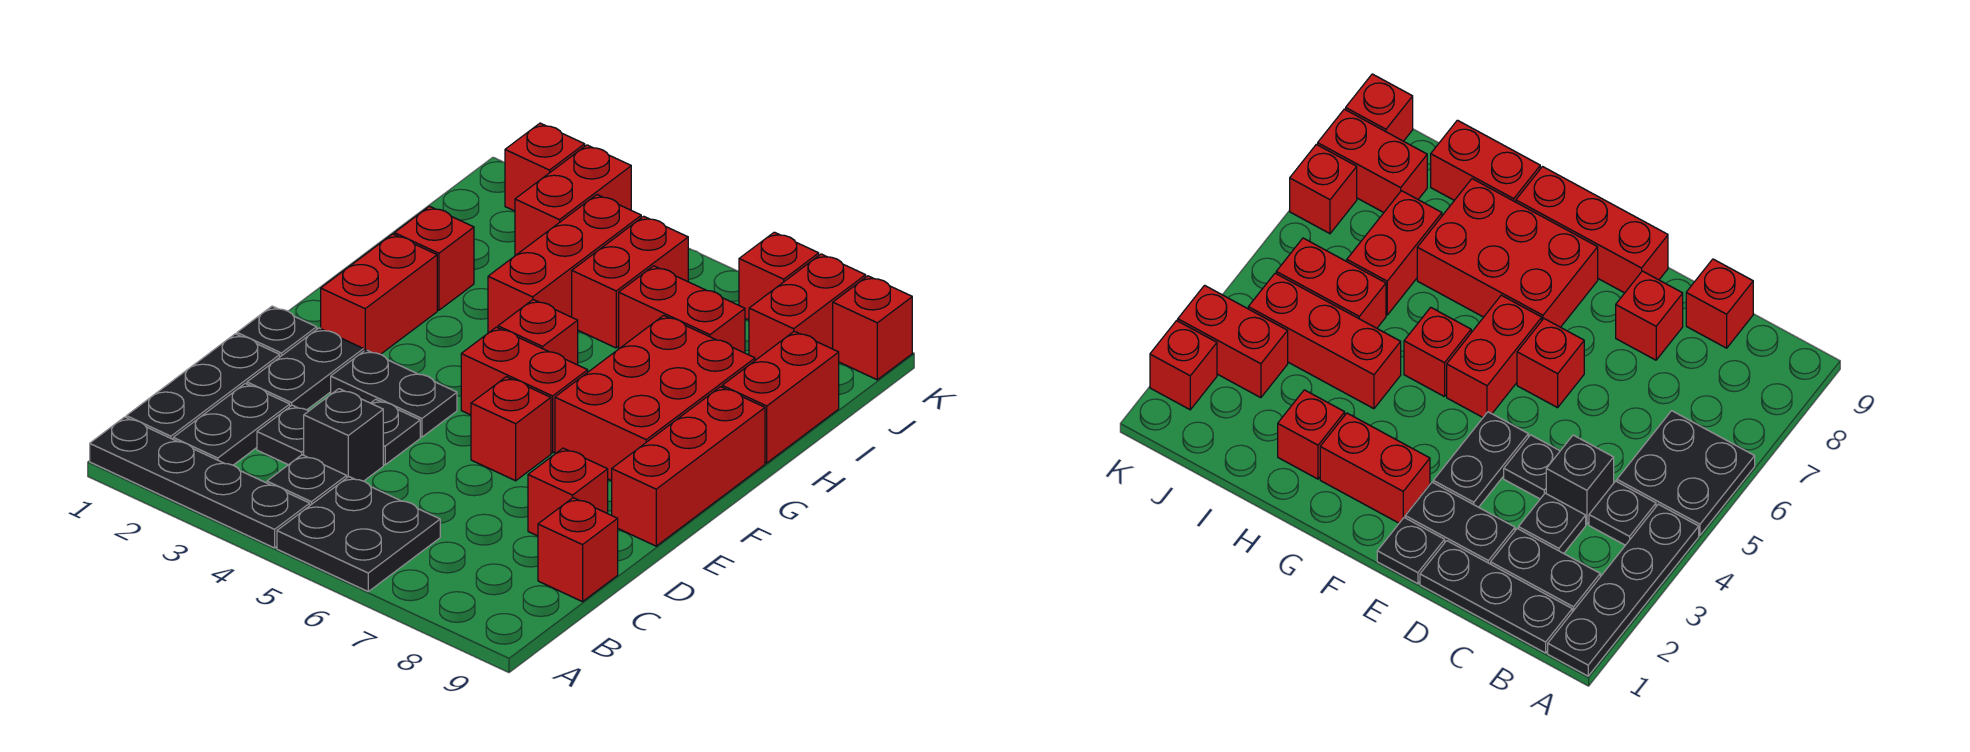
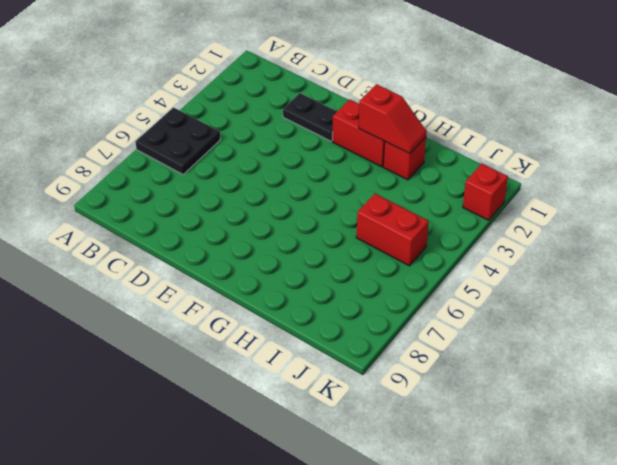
red 1x2 slope [359,84,427,154] -> none
none -> black 1x4 plate [90,417,310,548]
none -> black 1x3 plate [126,334,280,439]
none -> black 1x2 plate [173,383,290,465]

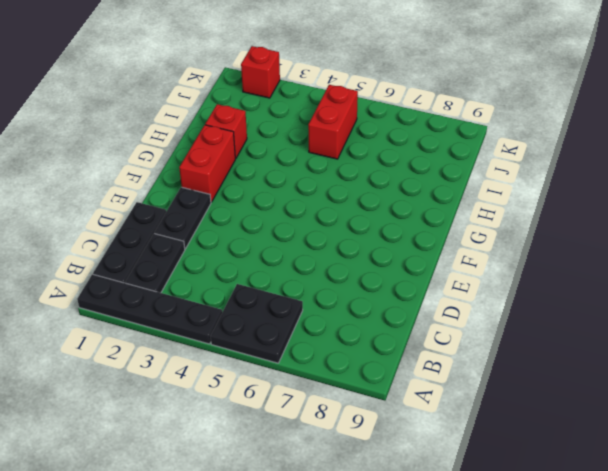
none -> black 1x1 plate [267,455,347,505]
none -> black 1x1 plate [257,405,308,465]
none -> black 1x1 brick [304,389,383,481]

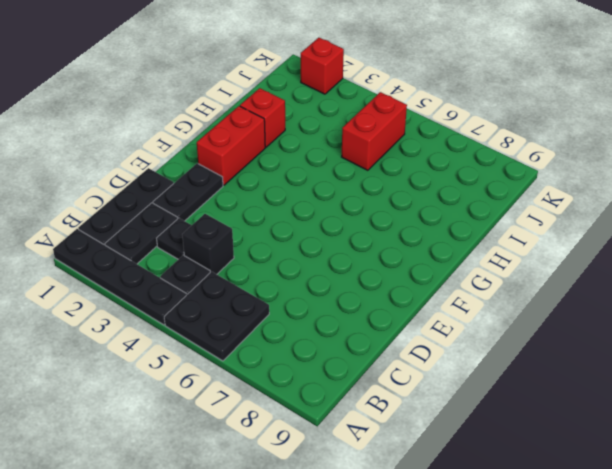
none -> red 1x1 brick [538,498,618,602]
none -> black 1x1 plate [371,399,420,465]
none -> red 1x1 brick [528,448,608,536]

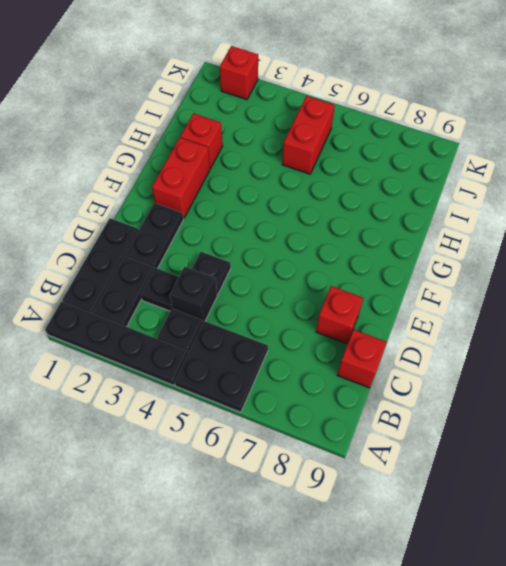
none -> black 1x1 plate [237,306,317,357]
none -> black 1x2 plate [331,350,457,437]
none -> red 1x1 brick [471,377,551,481]

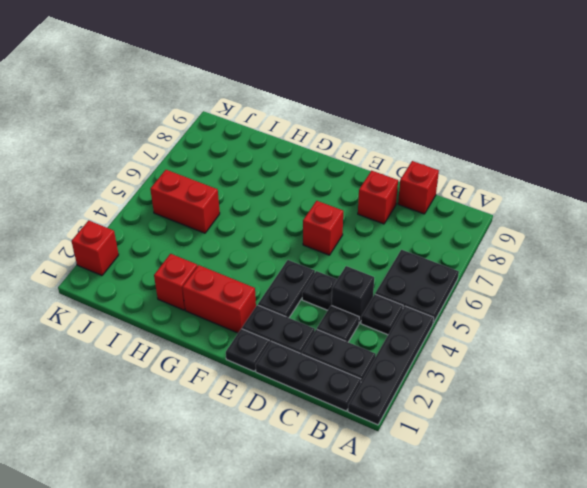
none -> red 1x3 brick [612,387,765,546]
none -> red 1x2 brick [461,327,588,453]
none -> red 2x3 brick [555,315,755,481]

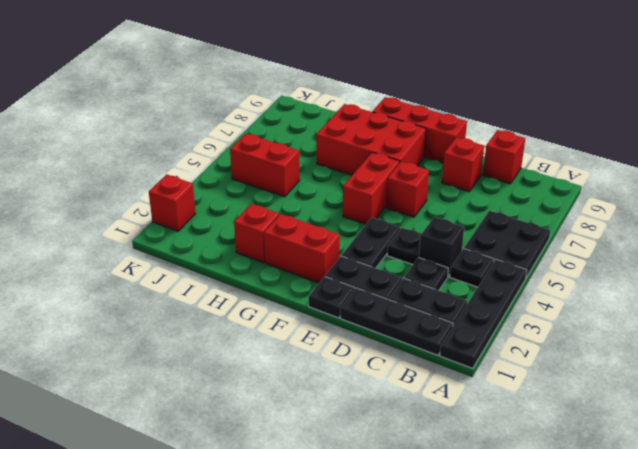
none -> red 1x1 brick [498,300,578,365]
none -> red 1x3 brick [488,195,641,333]
none -> red 1x2 brick [722,331,839,463]

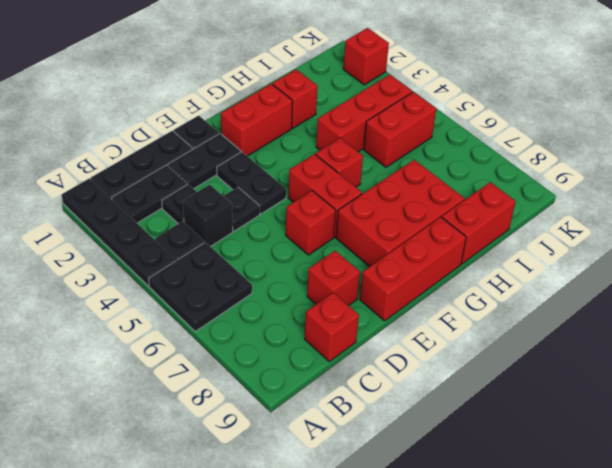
none -> red 1x2 brick [619,266,745,353]
none -> red 1x2 brick [515,145,631,256]
none -> red 1x2 brick [749,254,866,360]

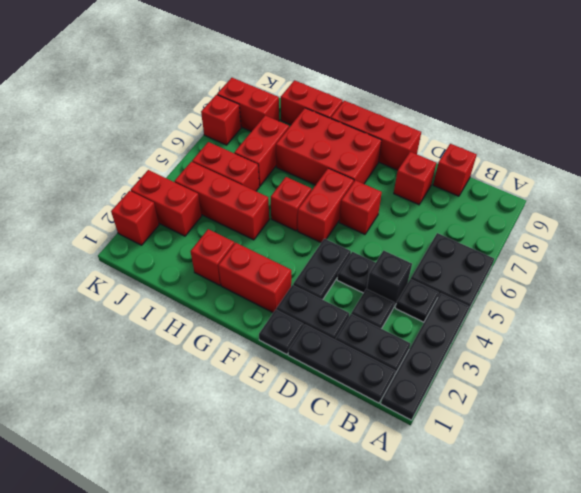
none -> red 1x1 brick [833,276,912,380]

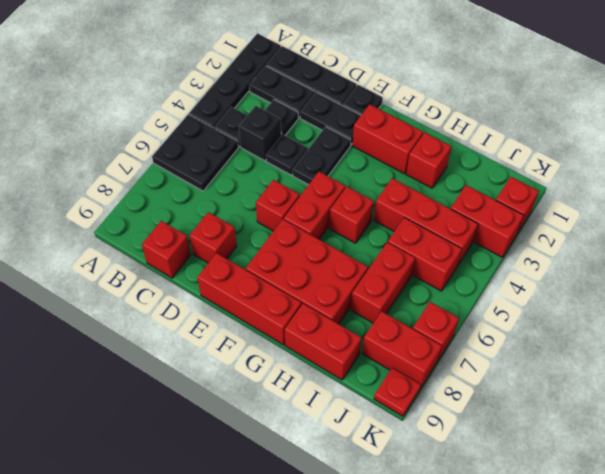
red 1x1 plate [374,368,421,416] -> red 1x1 brick [833,276,912,380]

